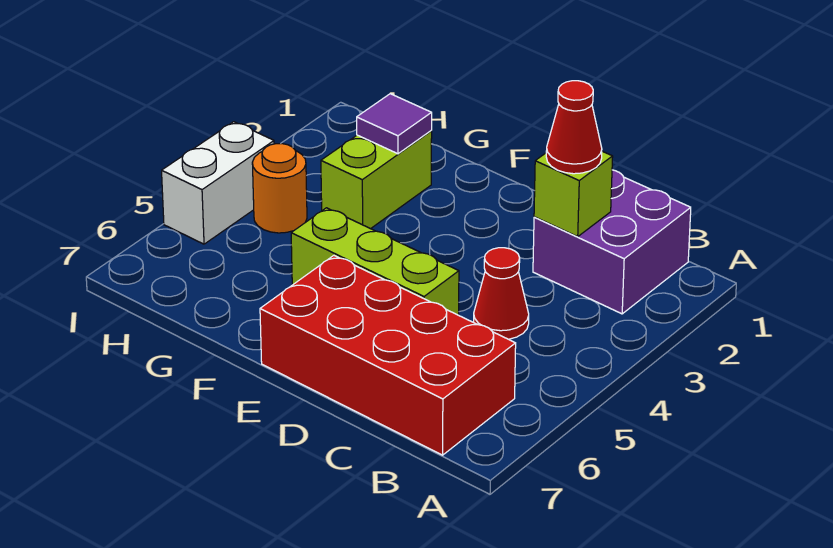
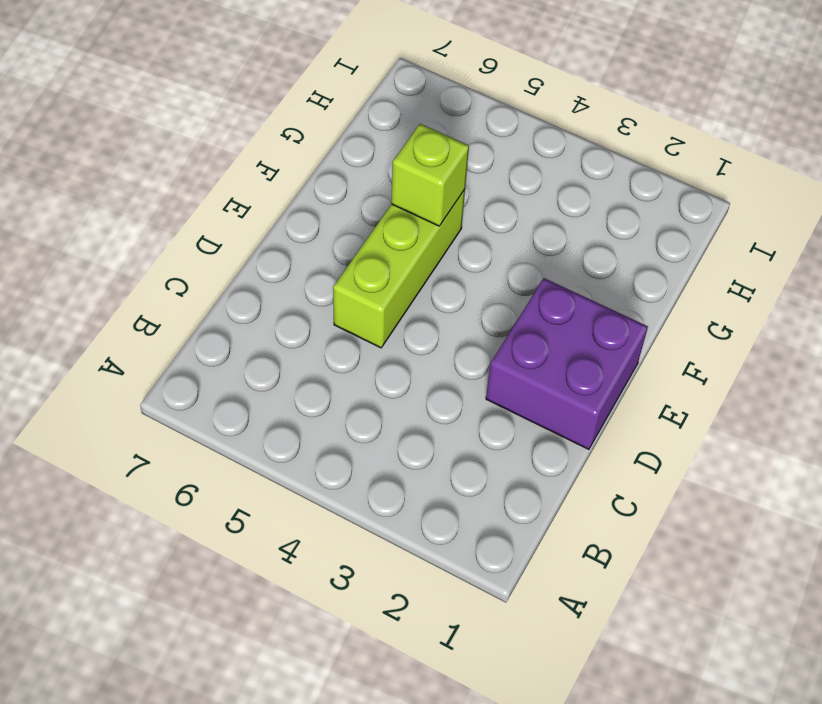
purple 2x2 brick [486,278,648,449] -> purple 2x2 brick moved to [533,170,691,314]
lime 1x1 brick [391,124,469,226] -> lime 1x1 brick moved to [534,151,613,237]
none -> red 2x4 brick [260,256,516,455]
none -> red 1x1 cone [474,248,529,339]

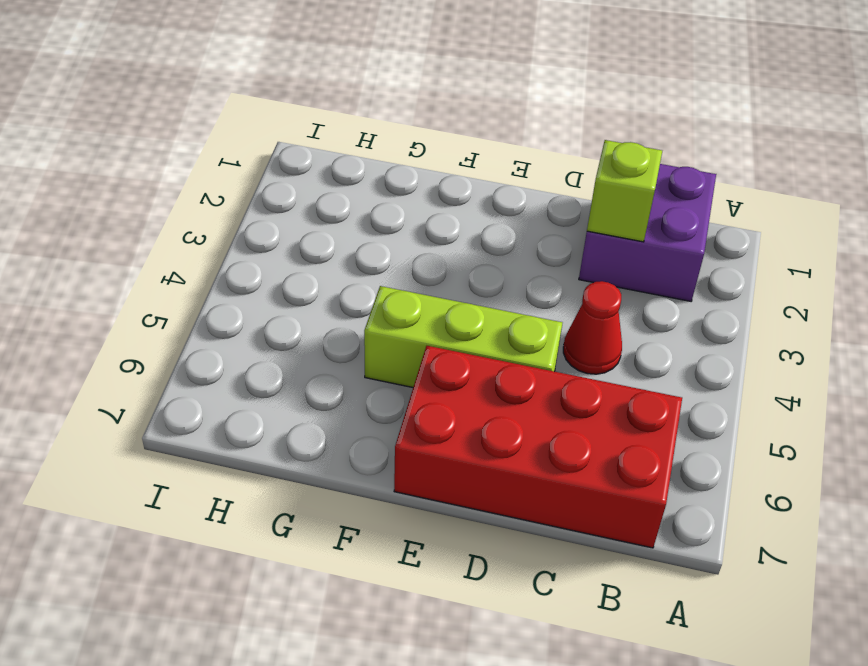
none -> lime 1x2 brick [321,131,432,229]
none -> orange 1x1 round brick [252,144,307,233]

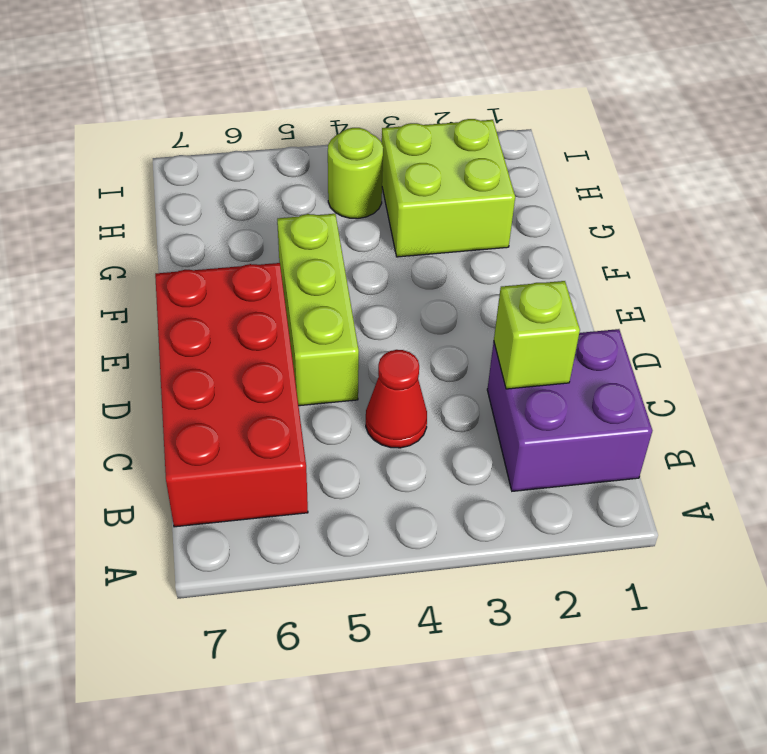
lime 2x2 brick [382,119,515,257] -> lime 1x2 brick [321,131,432,229]
lime 1x1 round brick [328,128,383,219] -> orange 1x1 round brick [252,144,307,233]
none -> white 1x2 brick [162,122,274,244]
none -> purple 1x1 tile [357,94,432,154]

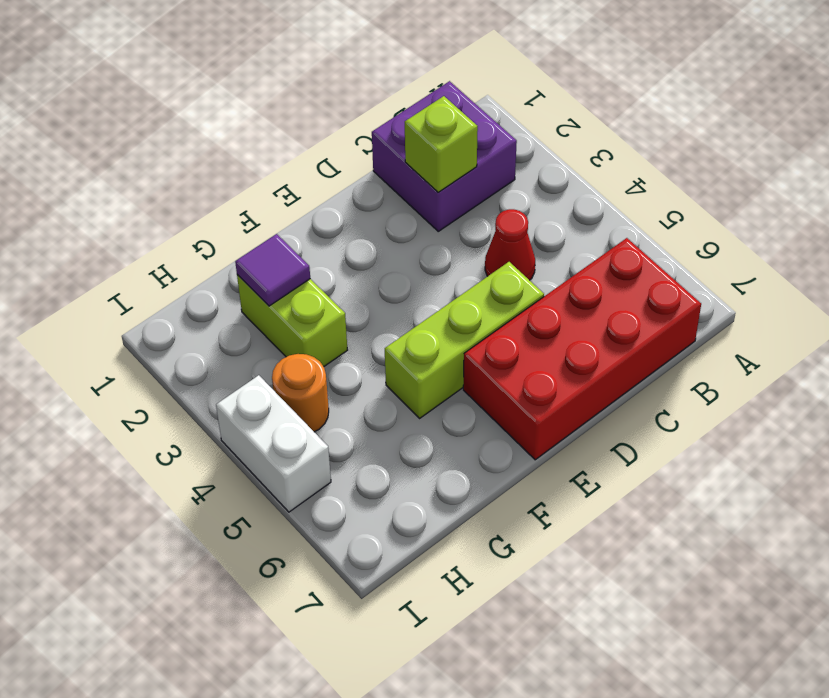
none -> red 1x1 cone [546,81,602,174]

